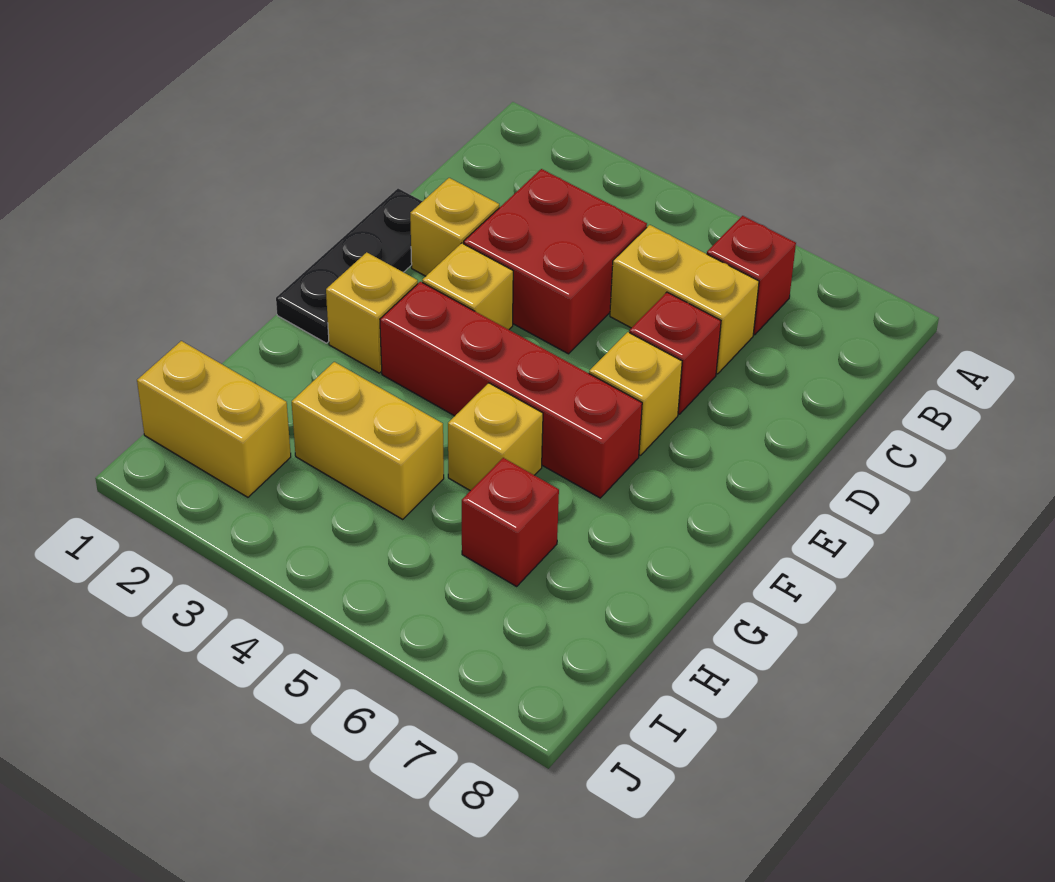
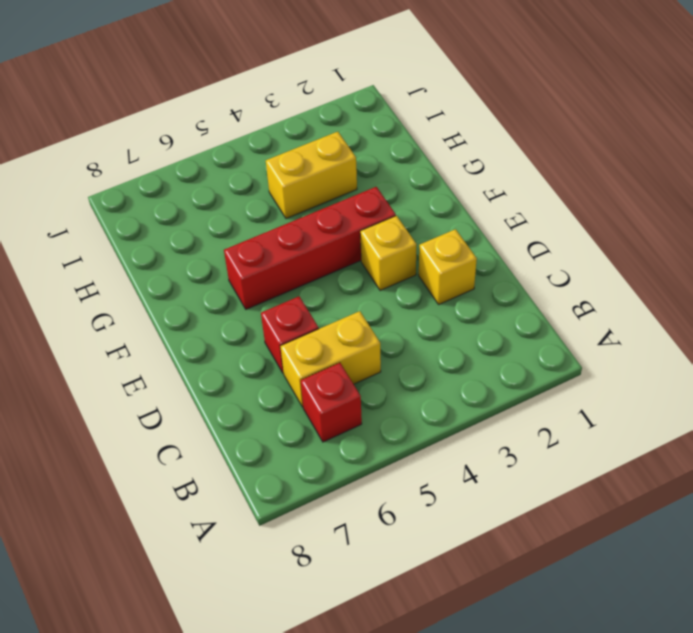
none -> red 2x2 brick [464,169,647,354]
none -> black 1x3 plate [276,189,423,343]
none -> yellow 1x1 brick [589,332,682,456]

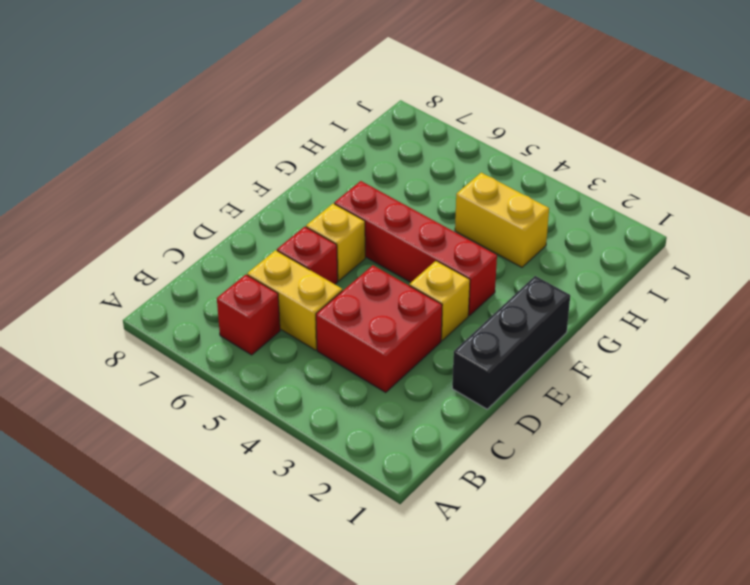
black 1x3 brick [452,276,570,409] -> black 1x3 plate [276,189,423,343]
none -> yellow 1x1 brick [410,178,499,276]
none -> yellow 1x1 brick [326,252,418,373]
none -> yellow 1x1 brick [448,383,543,491]

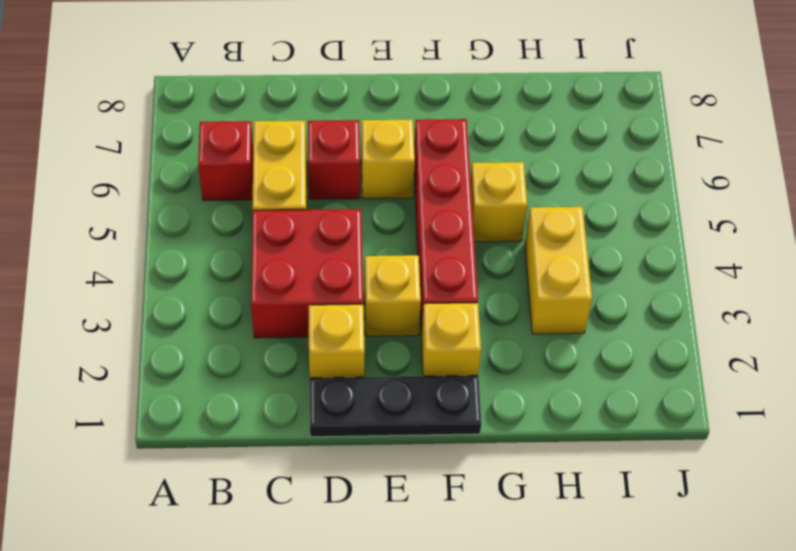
none -> red 1x1 brick [462,458,559,586]
none -> yellow 1x2 brick [137,341,291,497]

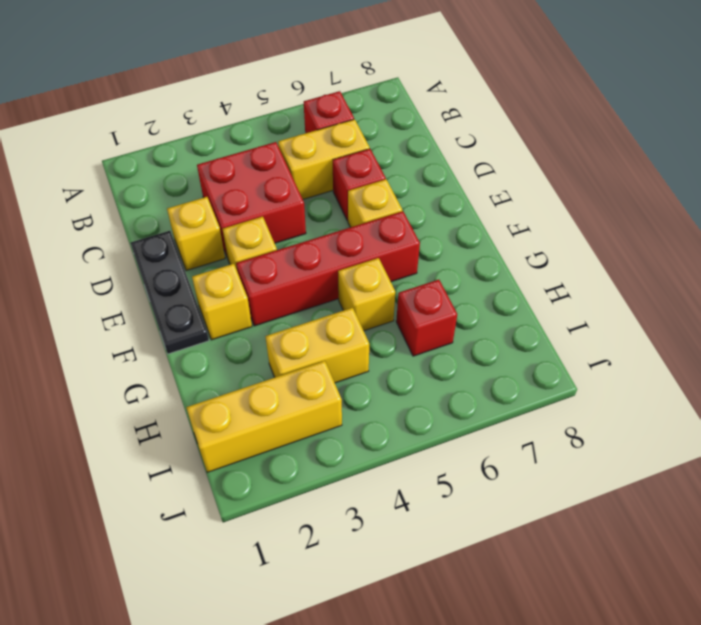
yellow 1x3 brick [186,361,342,472] -> yellow 1x2 brick [137,341,291,497]

